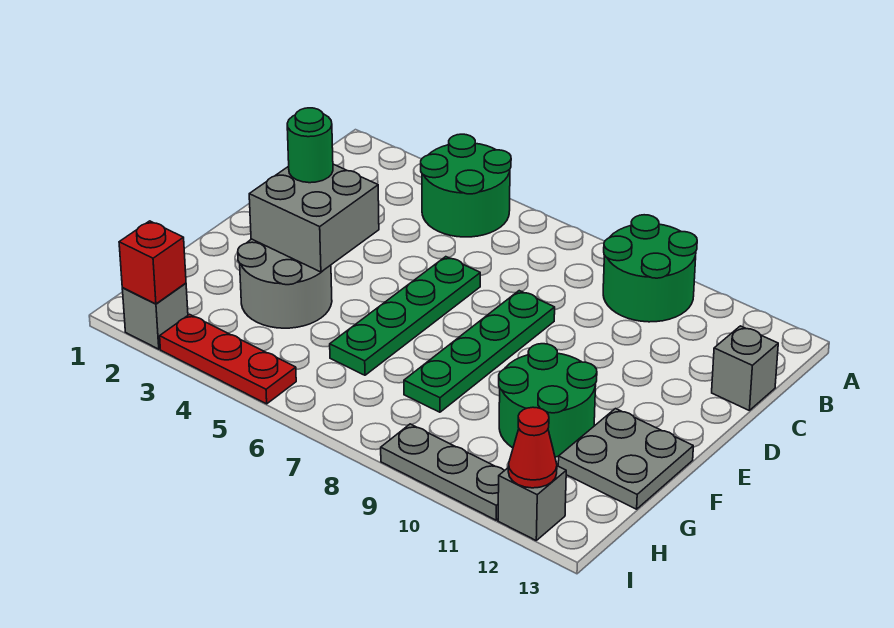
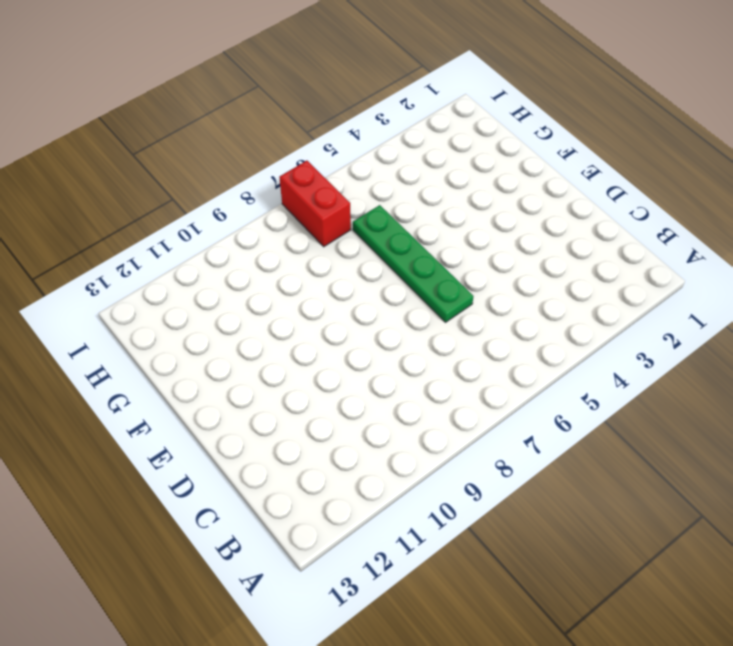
red 1x2 brick [279,161,351,247] -> none
none -> green 2x2 round brick [421,134,511,237]
none -> green 2x2 round brick [603,215,697,322]
none -> grey 1x1 brick [712,326,778,410]

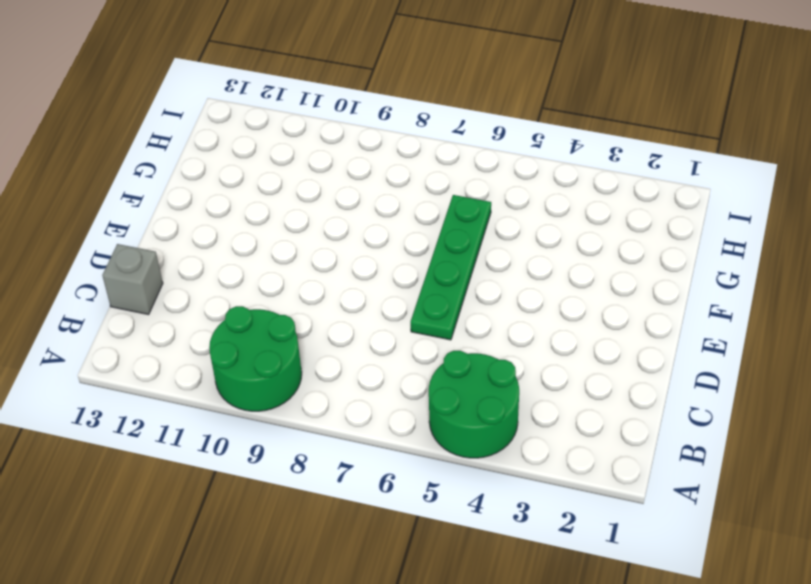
none -> green 1x4 plate [404,291,555,412]
none -> grey 2x2 round brick [238,239,332,328]
none -> green 2x2 round brick [499,344,597,457]

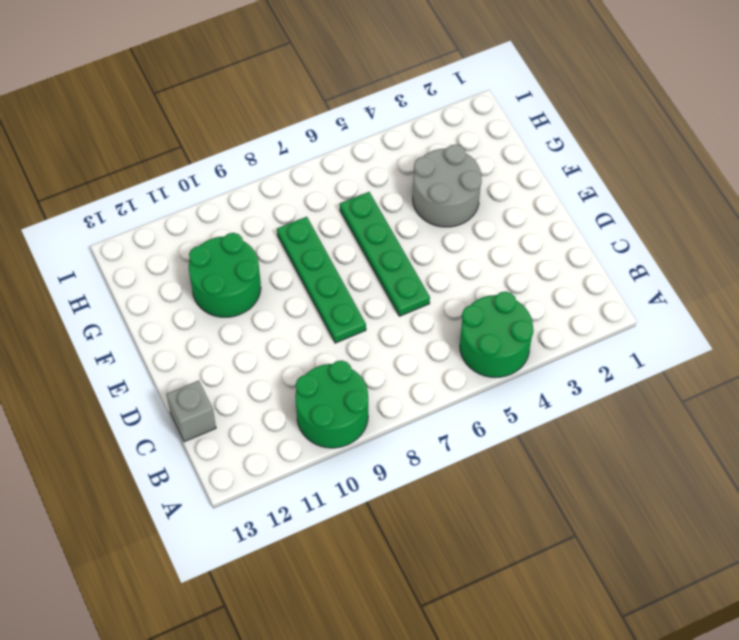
none -> grey 2x2 plate [558,409,693,509]
none -> grey 1x1 brick [122,283,188,349]
none -> red 1x3 plate [160,314,296,404]

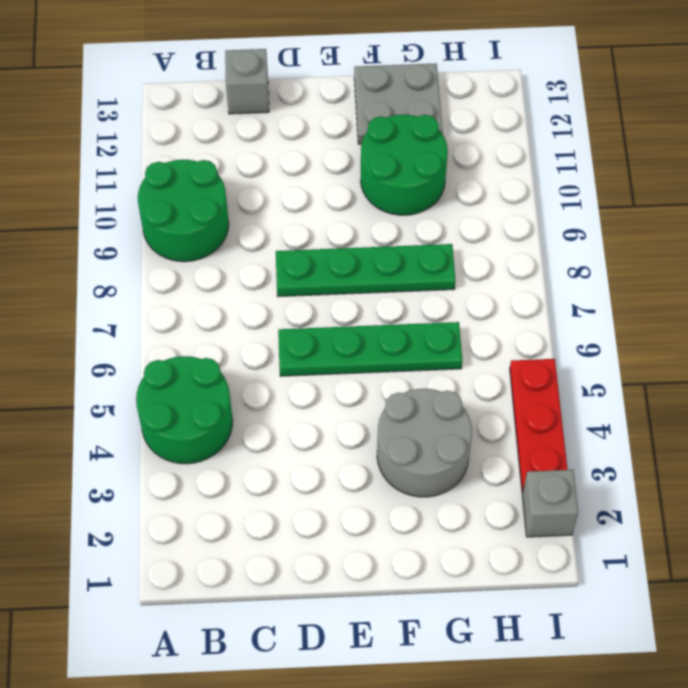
none -> grey 1x3 plate [381,424,505,520]
none -> grey 1x1 brick [498,466,566,540]
none -> grey 2x2 brick [249,164,379,272]

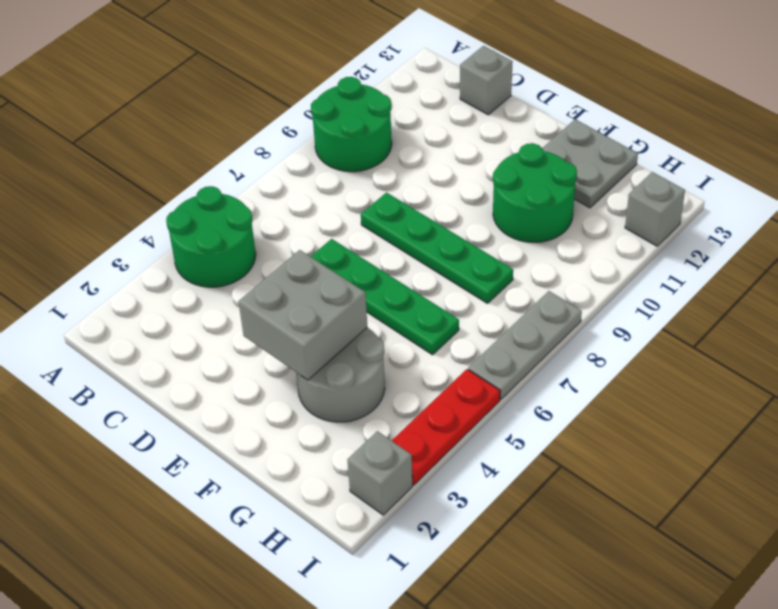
grey 1x3 plate [468,291,582,399] -> grey 1x3 plate moved to [381,424,505,520]
none -> red 1x1 brick [119,221,186,304]
none -> red 1x1 cone [508,407,557,488]
none -> green 1x1 round brick [287,108,333,183]

